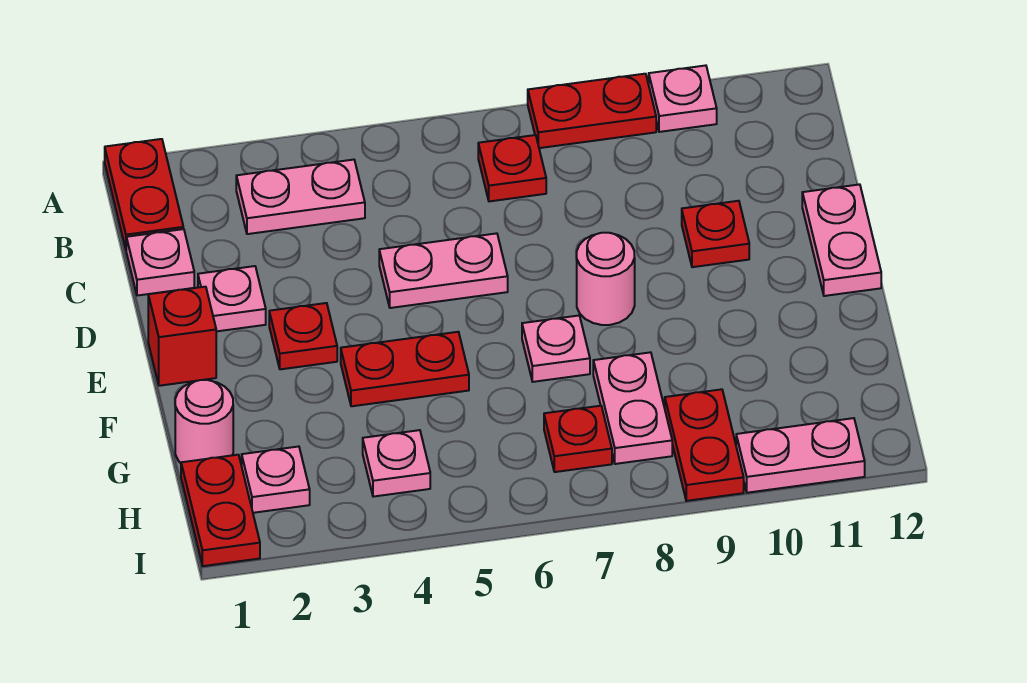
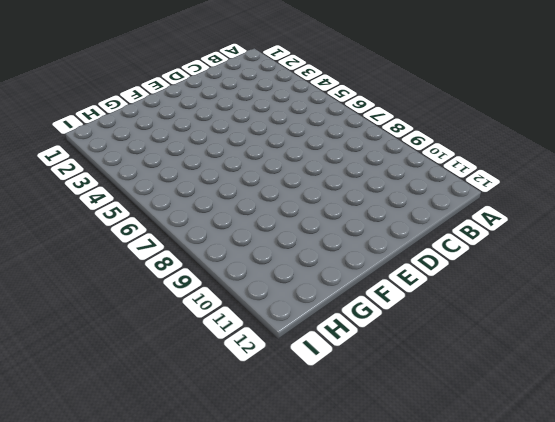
none -> red 1x2 plate [105,139,183,249]
none -> red 1x2 plate [528,74,656,148]
none -> pink 1x1 plate [649,65,717,132]

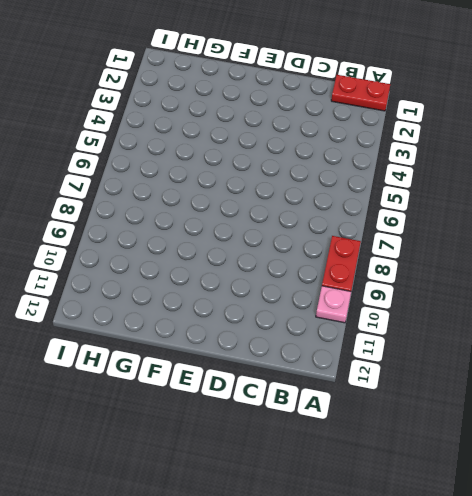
none -> pink 1x2 plate [236,160,365,234]
none -> red 1x1 plate [478,135,546,201]
none -> pink 1x1 plate [126,229,194,296]

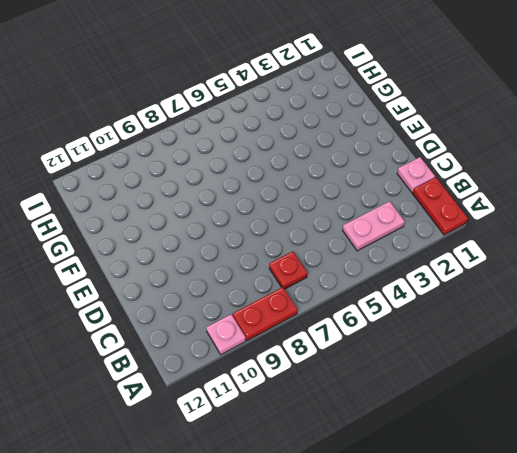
none -> pink 1x1 plate [198,266,266,331]
none -> pink 1x2 plate [379,233,508,308]
none -> red 1x1 plate [682,201,749,267]

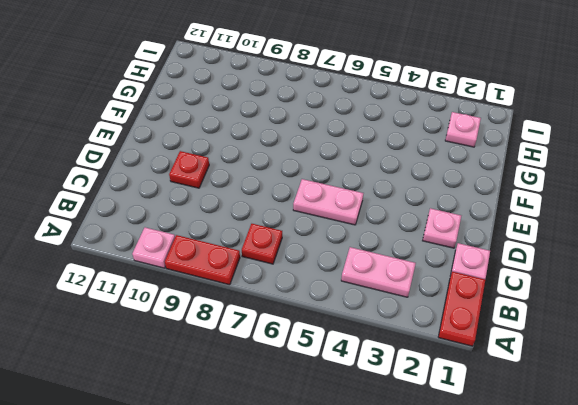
none -> pink 1x2 plate [802,184,881,296]
none -> red 1x1 brick [148,287,216,386]
none -> red 1x1 plate [269,303,337,369]

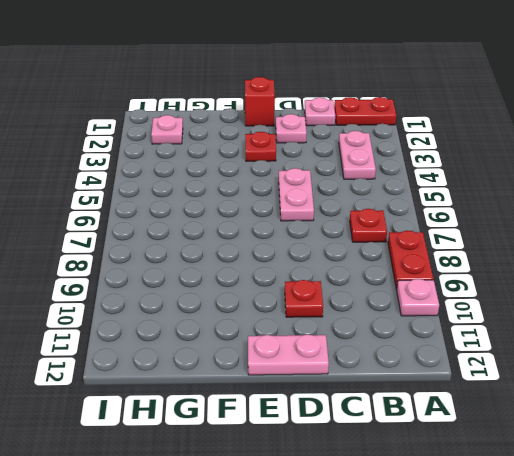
none -> pink 1x1 round brick [577,233,635,325]
none -> red 1x2 plate [341,332,469,406]
none -> pink 1x1 plate [522,316,590,382]

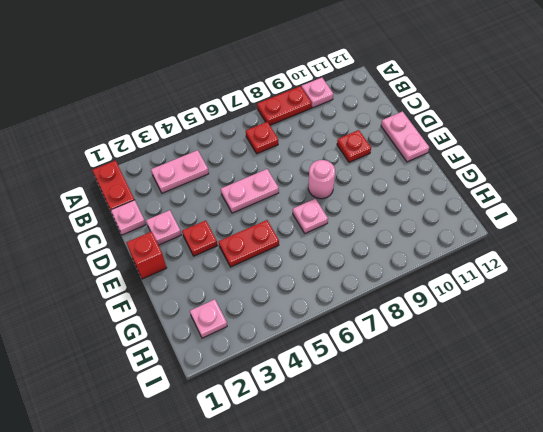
none -> pink 1x1 round brick [175,380,233,463]
none -> pink 1x2 plate [593,352,672,464]
none -> red 1x2 plate [181,455,260,566]

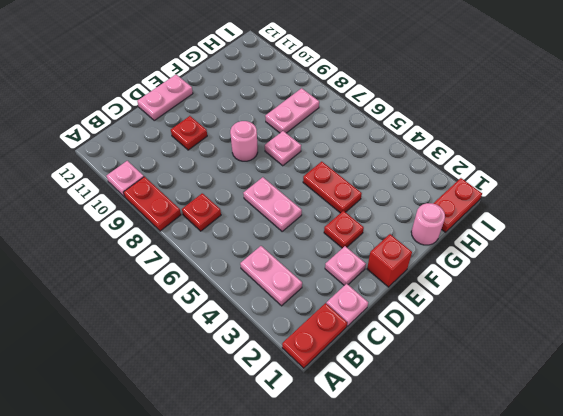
none -> pink 1x1 plate [242,446,310,513]
none -> pink 1x1 plate [363,430,430,497]
none -> red 1x1 plate [544,406,612,472]

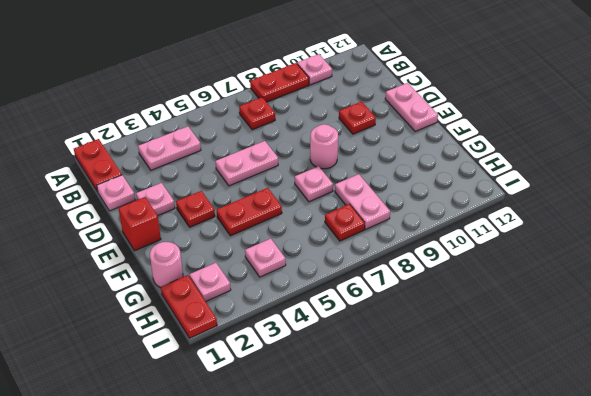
none -> red 1x2 plate [665,389,744,501]
none -> pink 1x2 plate [736,418,865,493]

